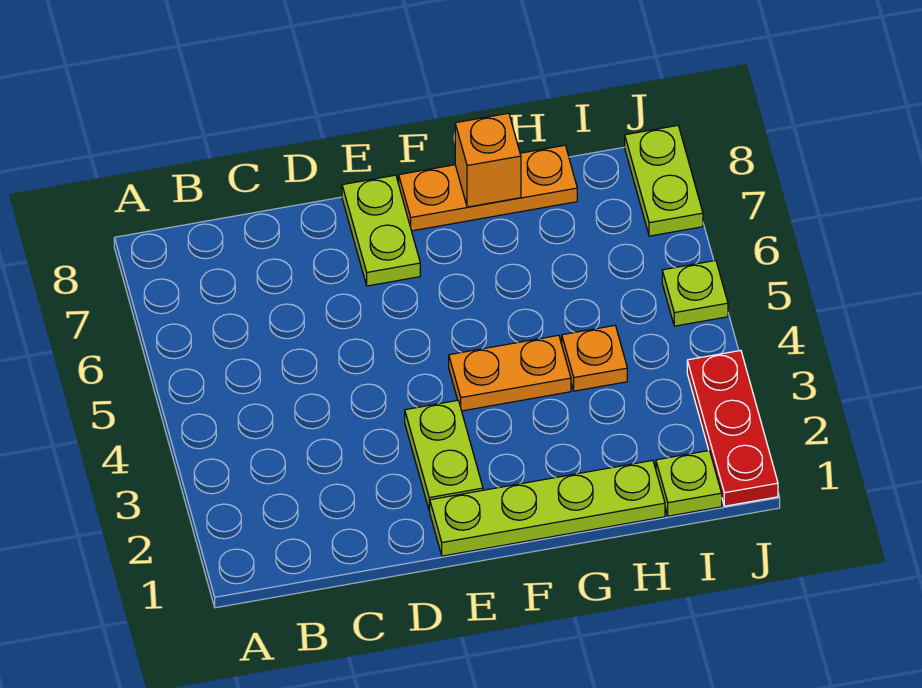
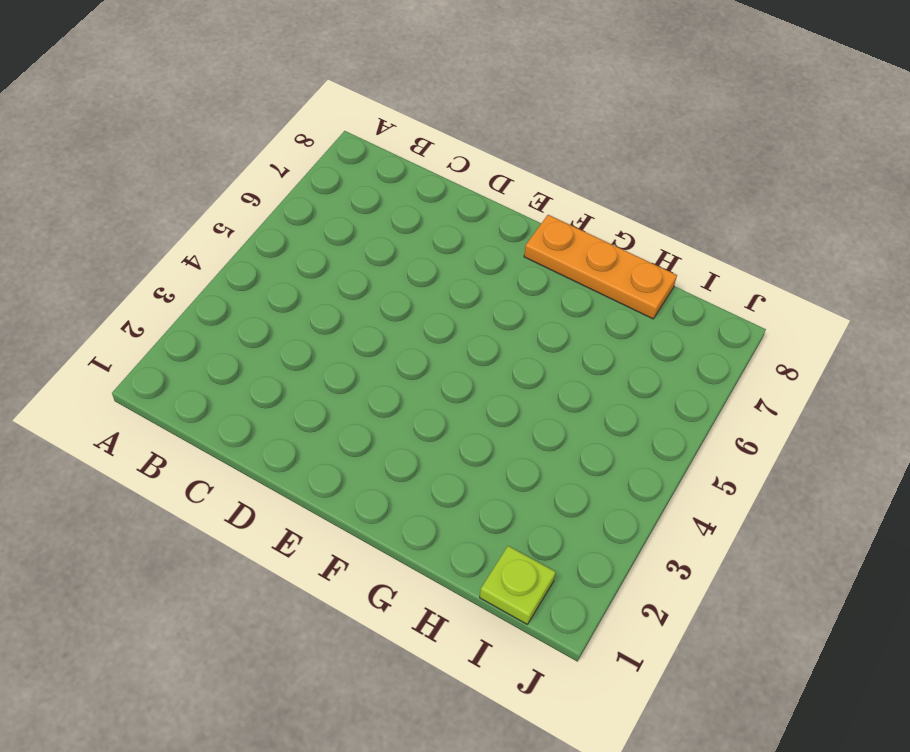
none -> lime 1x4 plate [430,460,665,556]
none -> lime 1x2 plate [405,400,483,511]

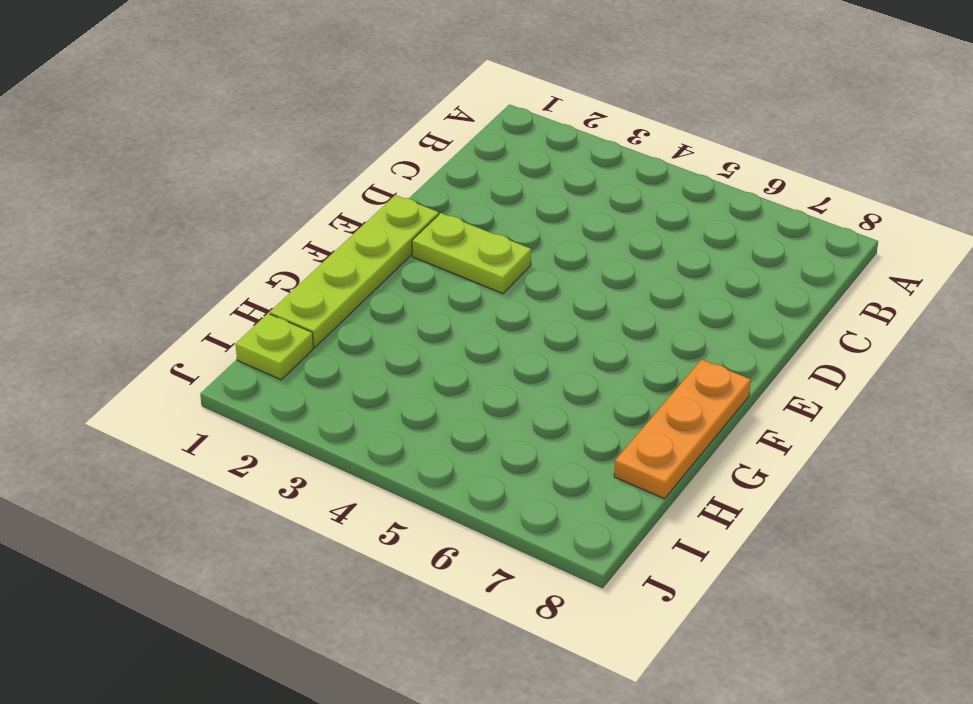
none -> lime 1x2 plate [342,175,420,286]
none -> orange 1x2 plate [449,335,571,411]

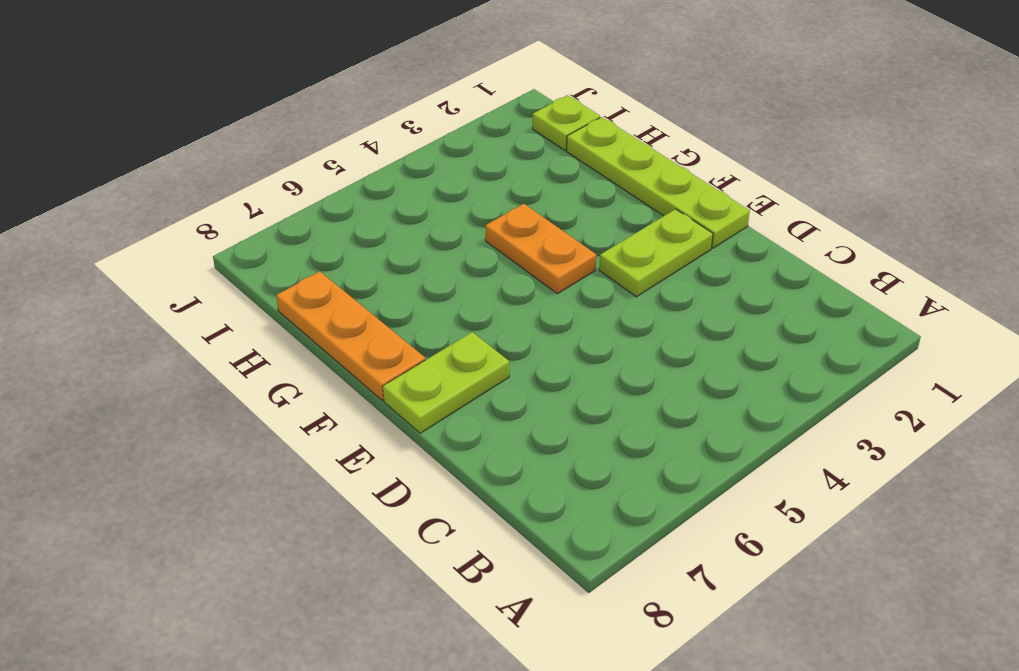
none -> orange 1x1 plate [562,325,627,391]
none -> red 1x3 plate [687,350,778,506]

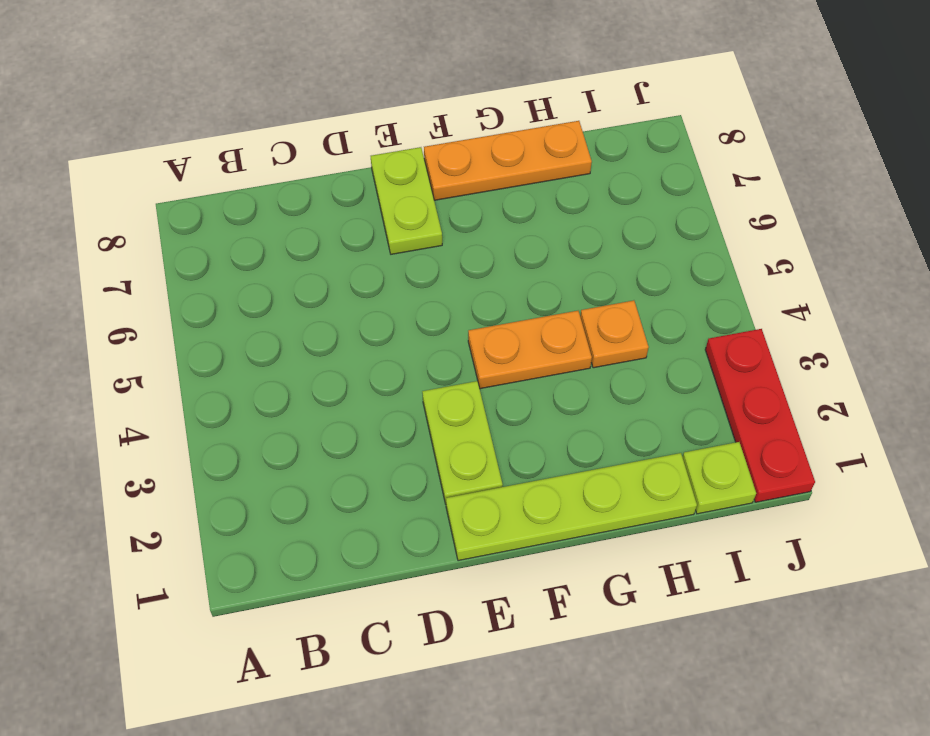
none -> lime 1x1 plate [662,260,728,326]
none -> lime 1x2 plate [625,125,703,236]

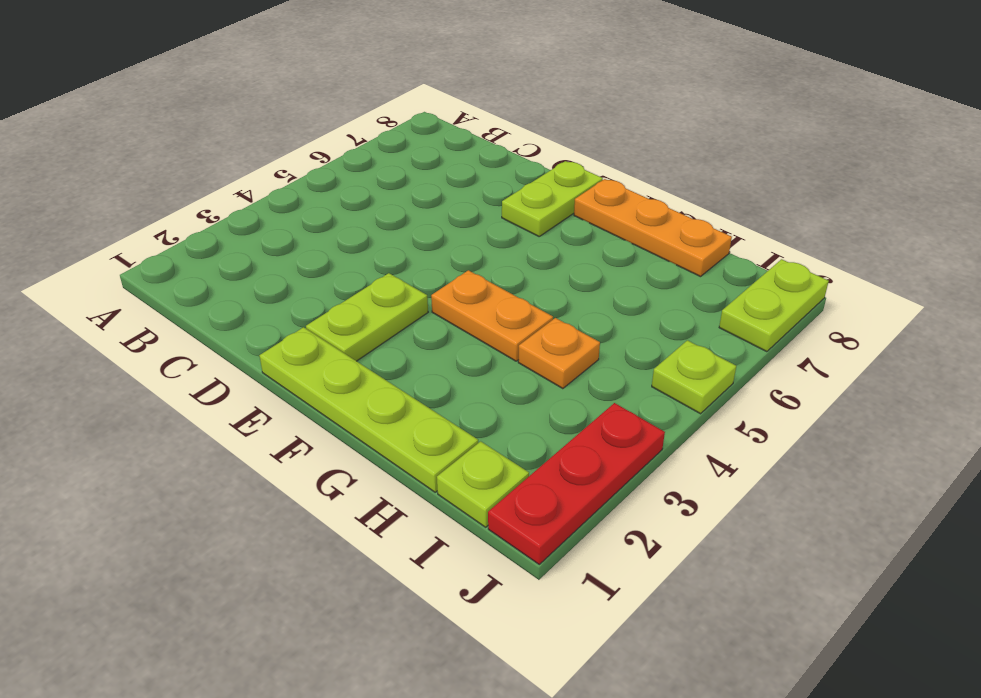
none -> orange 1x1 brick [455,113,521,207]

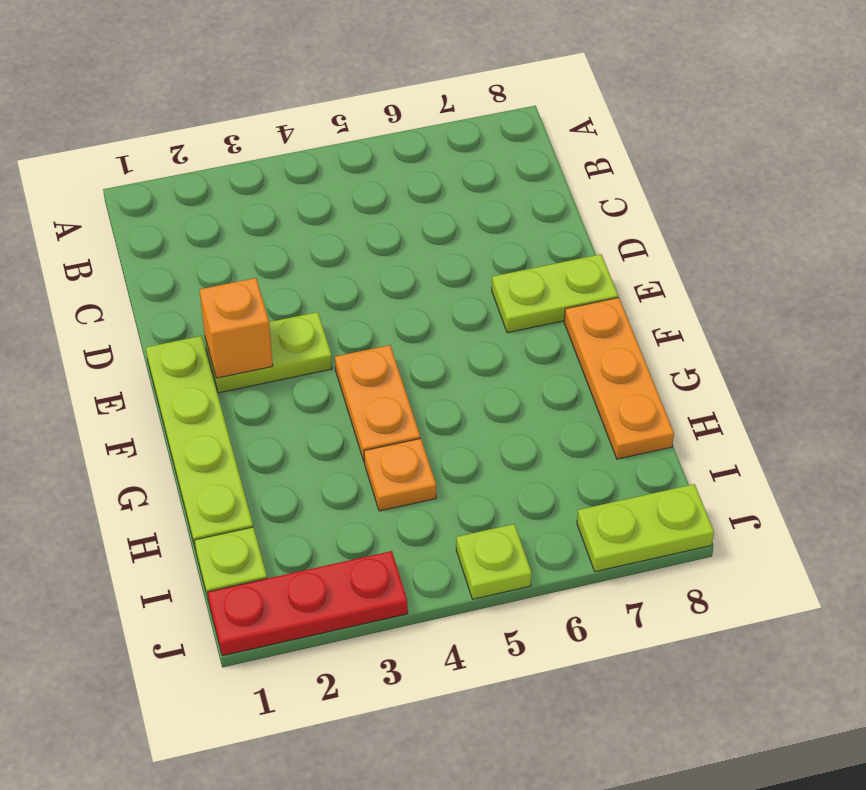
orange 1x1 brick [200,278,273,378] -> orange 1x1 brick moved to [455,113,521,207]

